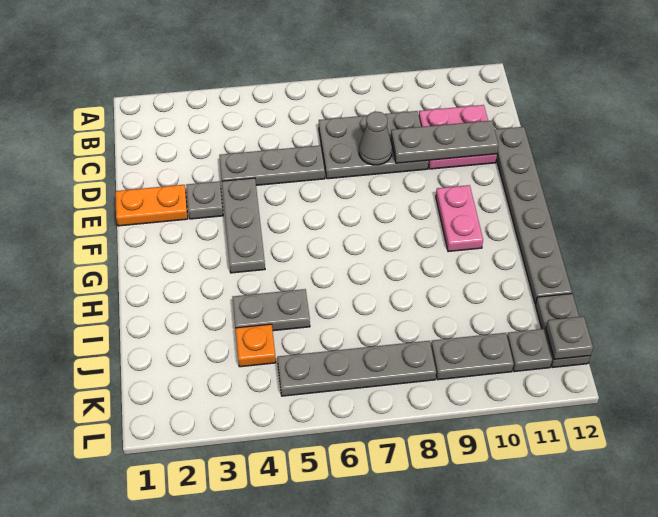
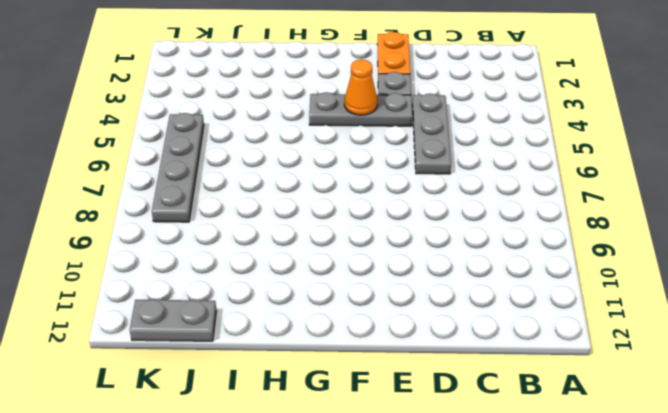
orange 1x1 cone [344,59,377,115] -> none
none -> grey 2x3 plate [319,111,429,179]
none -> pink 2x2 plate [419,105,497,169]
none -> grey 1x6 plate [495,127,572,304]

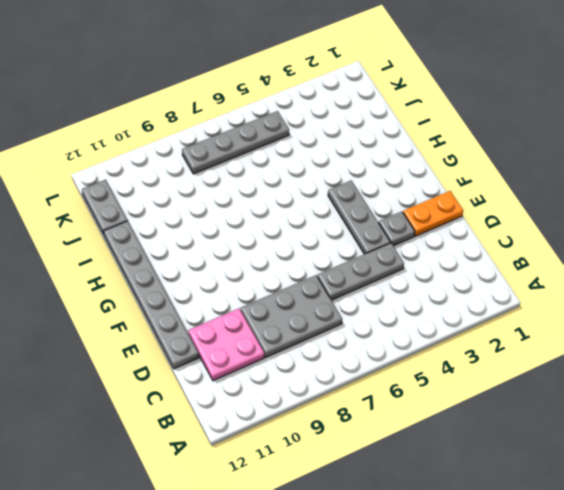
none -> pink 1x2 plate [436,185,483,252]
none -> grey 1x2 plate [232,289,310,331]
none -> orange 1x1 plate [235,324,276,367]

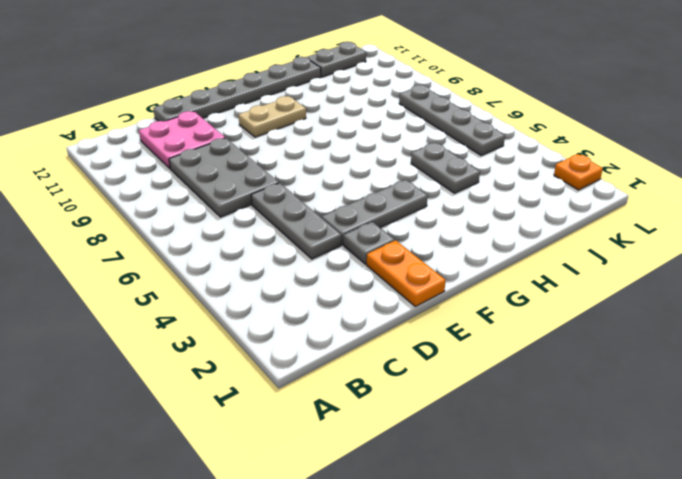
tan 1x2 plate [239,96,306,137] -> pink 1x2 plate [436,185,483,252]
orange 1x1 plate [554,154,603,190] -> orange 1x1 plate moved to [235,324,276,367]
none -> grey 1x2 plate [431,333,514,380]
none -> grey 1x1 plate [507,329,552,372]
none -> grey 1x1 cone [359,112,392,165]

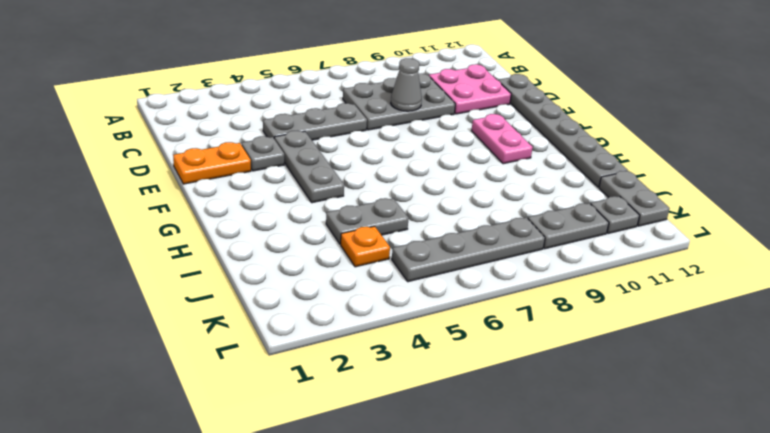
none -> grey 1x3 plate [391,120,499,163]
none -> grey 1x1 plate [546,316,593,359]

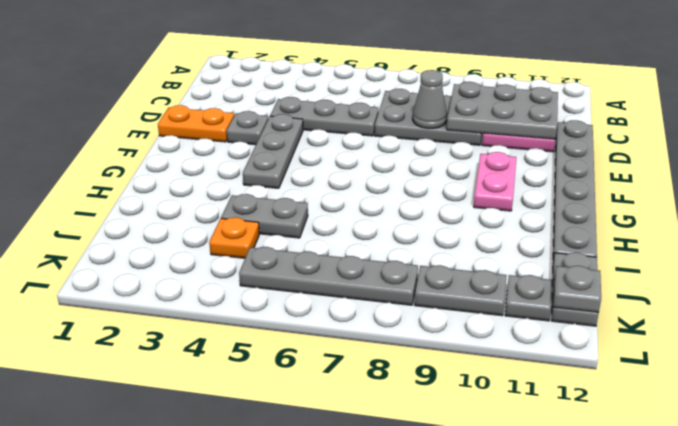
grey 2x3 plate [447,82,558,139] -> grey 1x3 plate [391,120,499,163]

